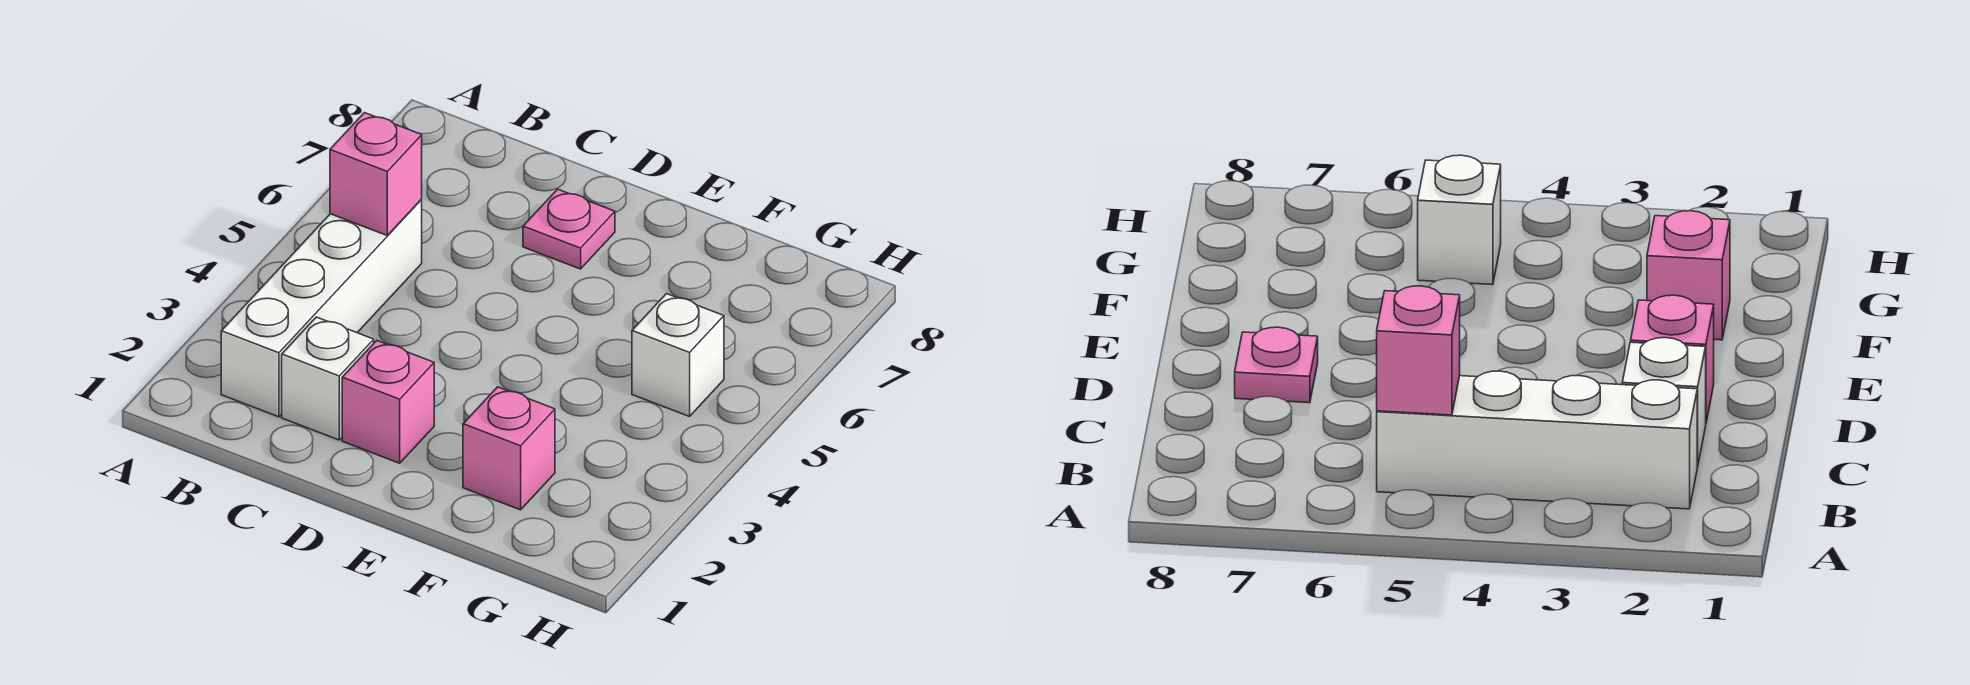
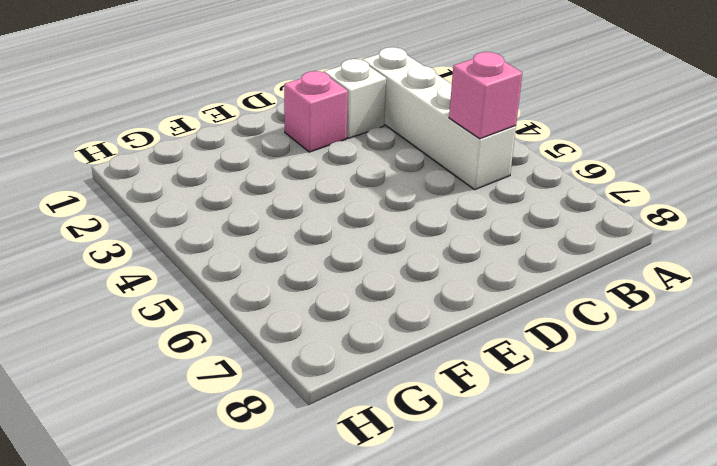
none -> pink 1x1 plate [523,189,615,269]
none -> pink 1x1 brick [463,387,555,510]

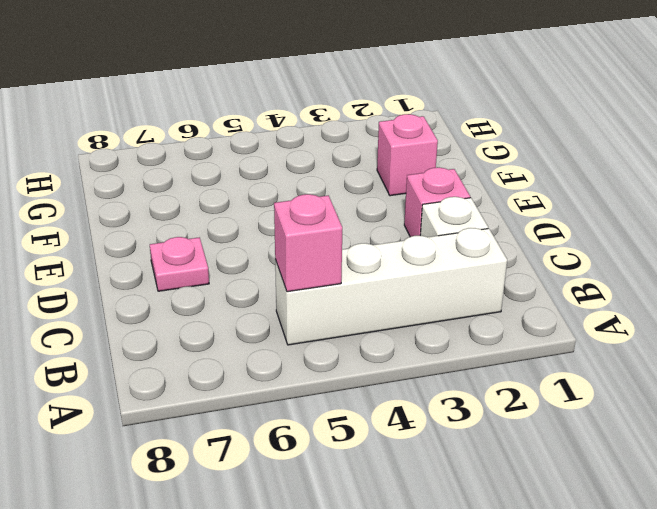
none -> white 1x1 brick [632,294,724,417]

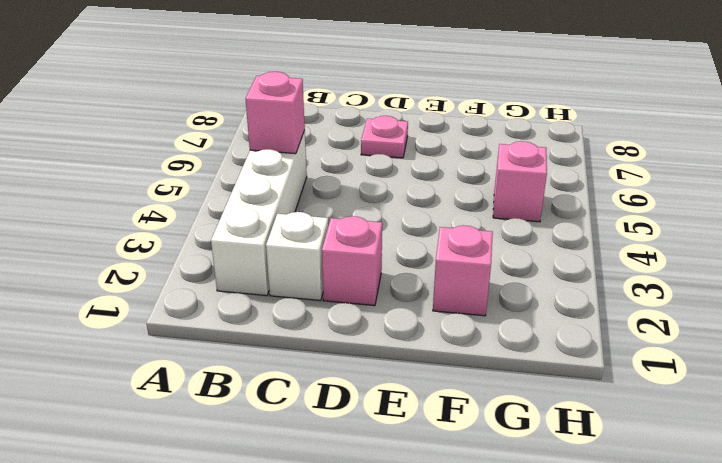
pink 1x1 brick [493,141,547,222] -> white 1x1 brick [632,294,724,417]

